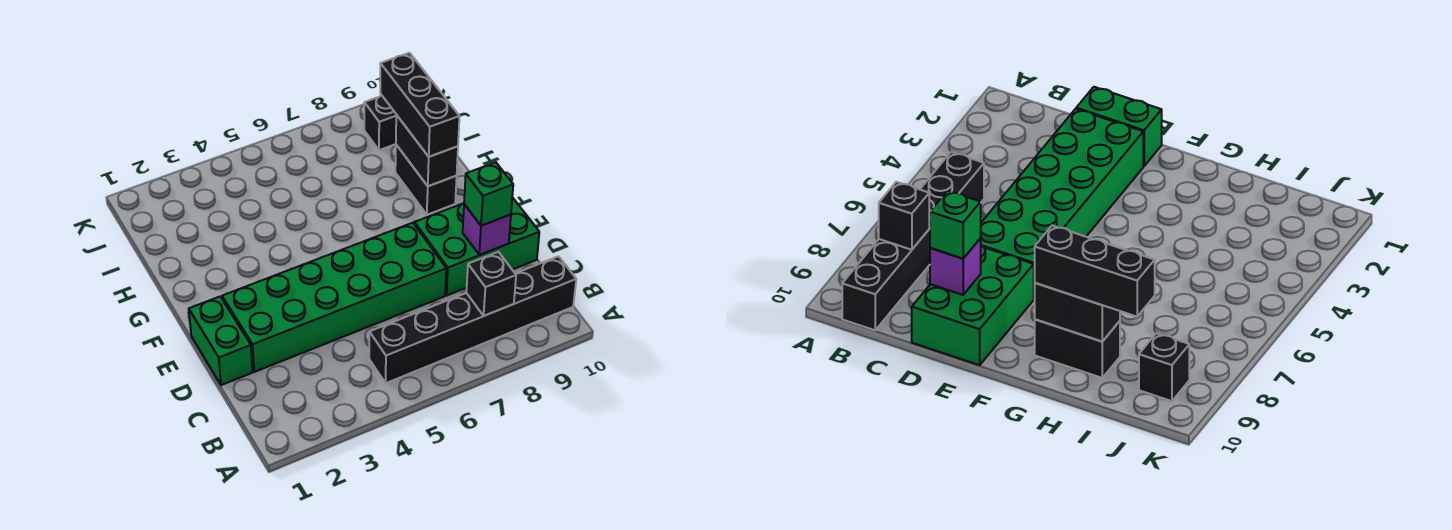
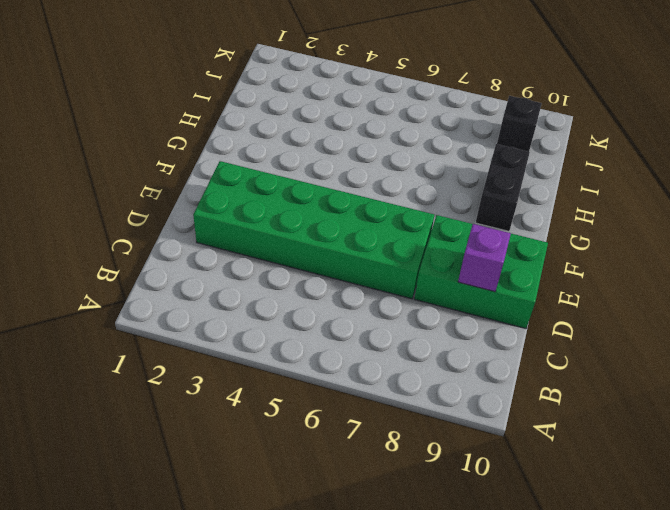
none -> black 1x6 brick [369,256,576,383]
none -> green 1x2 brick [189,297,253,385]

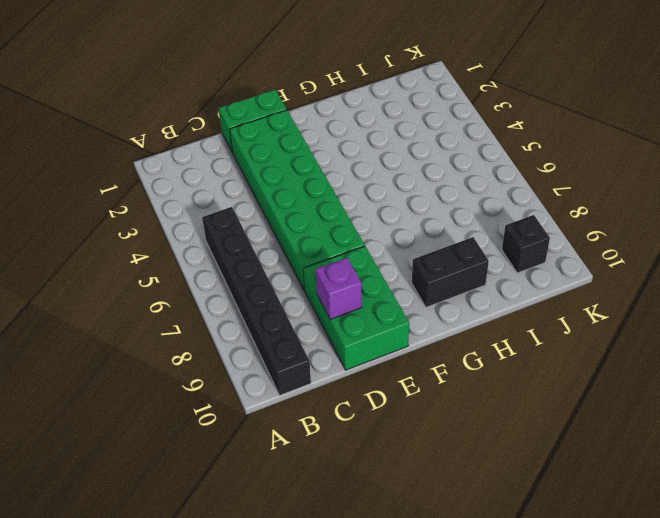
none -> black 1x1 brick [466,252,516,316]
none -> black 1x2 brick [396,115,458,186]

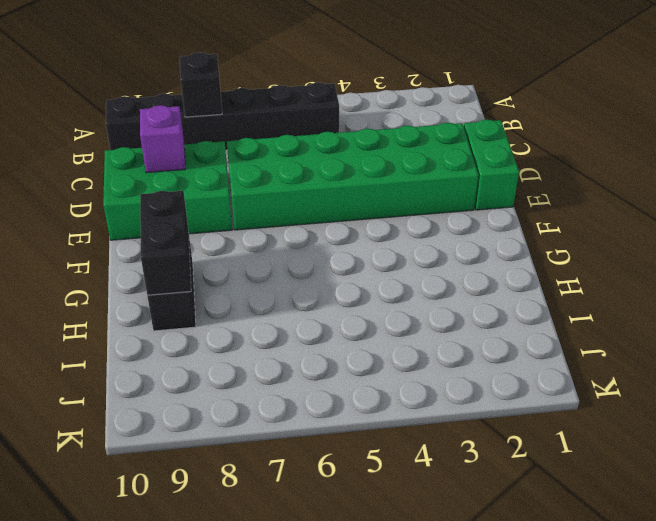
none -> black 1x1 brick [364,95,396,150]
none -> green 1x1 brick [464,162,513,226]

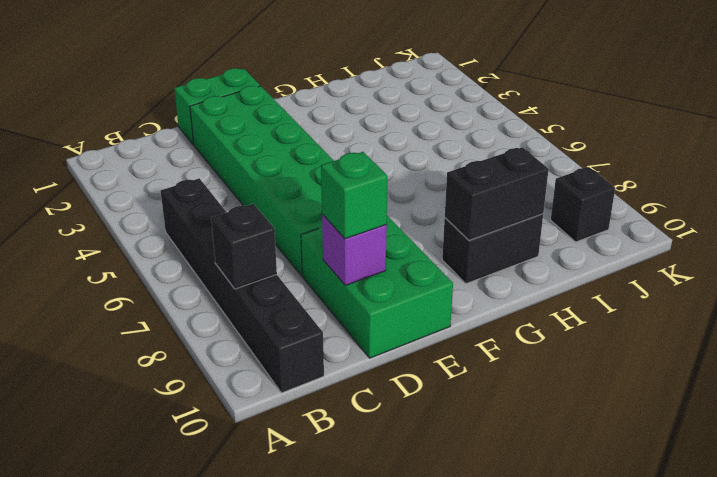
none -> black 1x3 brick [380,53,460,157]

